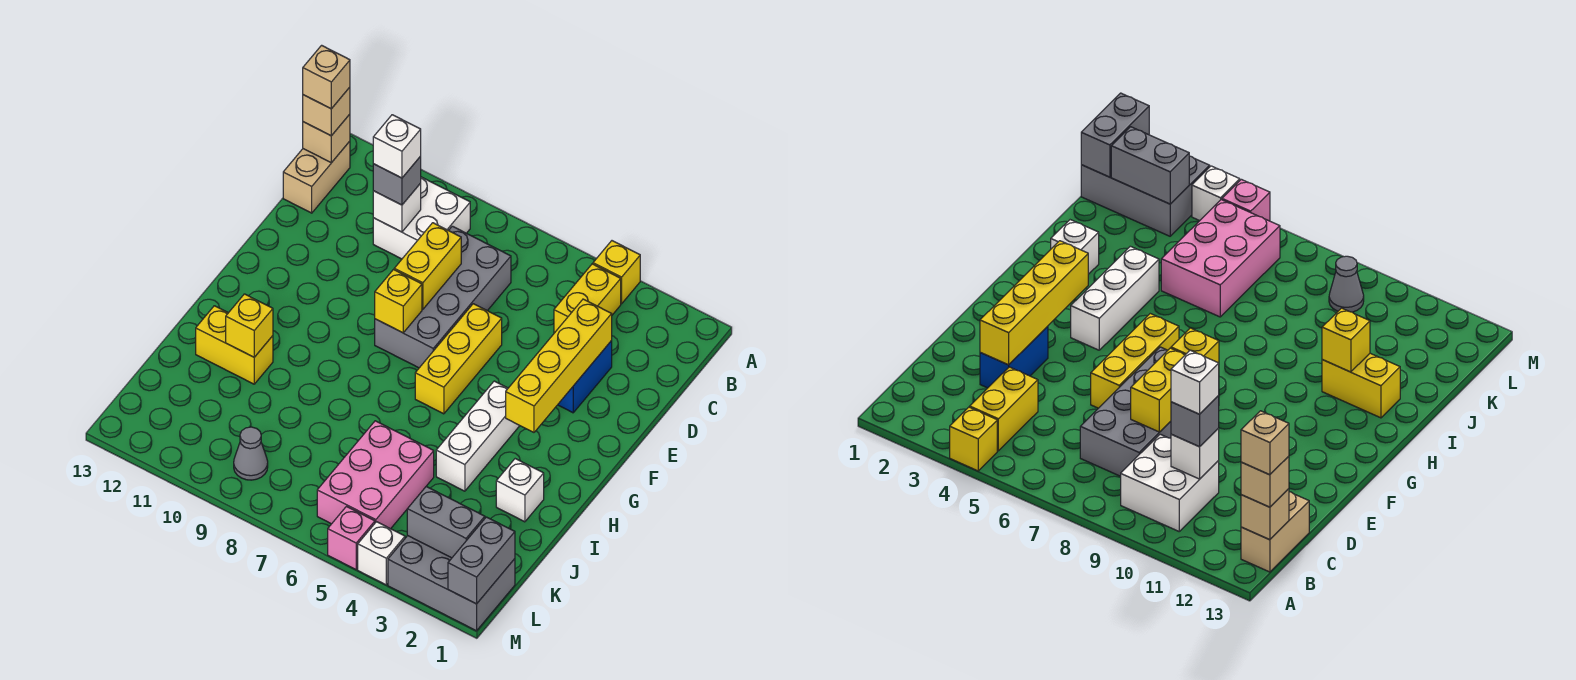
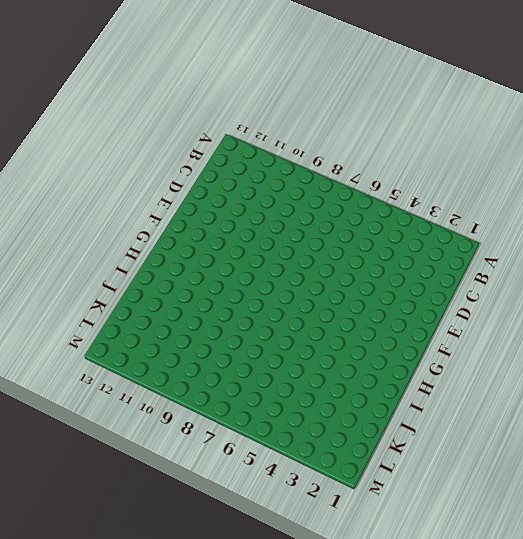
none -> yellow 1x1 brick [593,241,640,304]
none -> yellow 1x2 brick [554,264,621,333]
none -> white 2x2 brick [373,177,470,259]

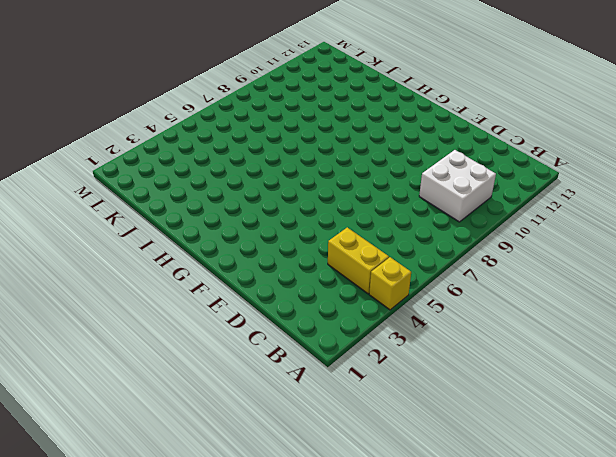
none -> tan 1x2 brick [283,141,350,213]
none -> grey 2x4 brick [375,226,511,368]
none -> blue 1x2 brick [558,341,612,413]

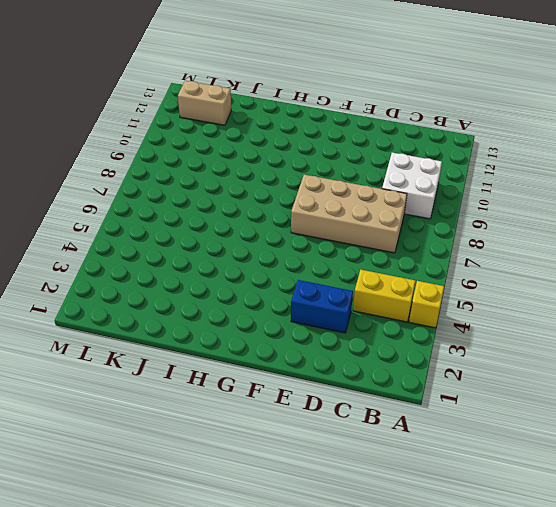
tan 2x4 brick [291,175,407,253] -> grey 2x4 brick [375,226,511,368]
tan 1x2 brick [178,81,231,125] -> tan 1x2 brick moved to [283,141,350,213]
none -> yellow 1x3 brick [415,304,502,414]
none -> white 1x3 brick [436,381,520,491]
none -> white 1x1 brick [496,459,544,522]

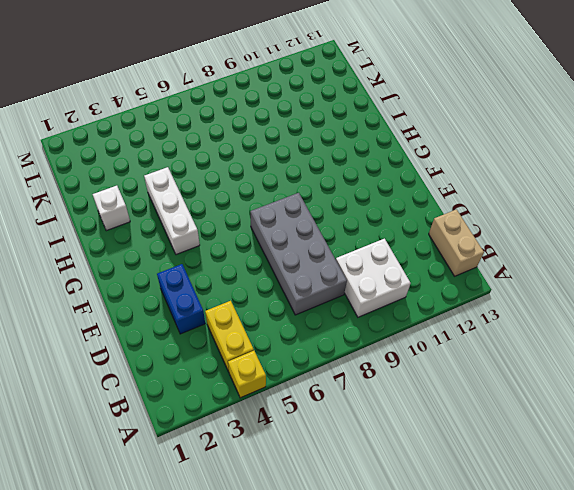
none -> yellow 1x3 brick [415,304,502,414]
none -> yellow 1x2 brick [196,306,273,384]
none -> pink 2x3 brick [317,421,434,529]

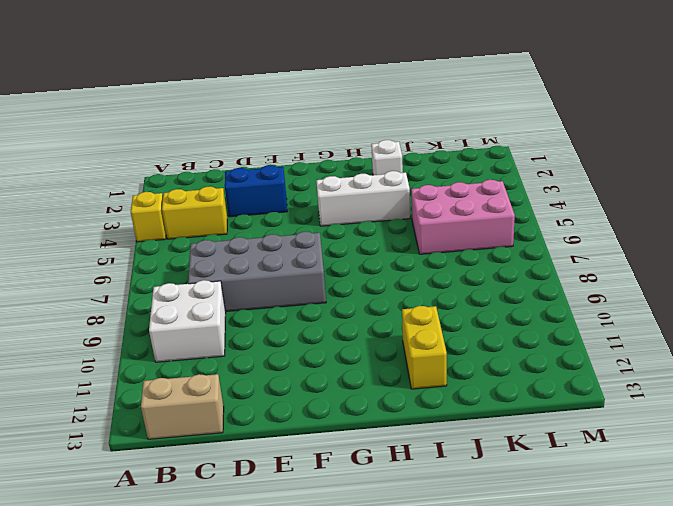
none -> yellow 1x3 brick [415,304,502,414]
none -> grey 2x3 brick [388,536,515,631]
none -> grey 1x1 cone [234,427,268,480]

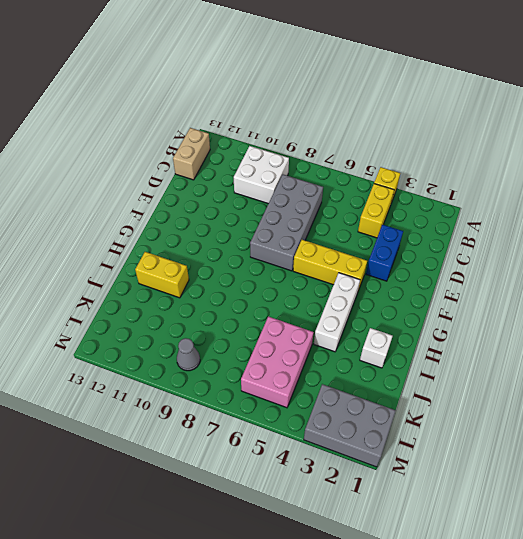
yellow 1x3 brick [293,240,367,290] -> yellow 1x3 brick turned to [415,304,502,414]
none -> white 1x1 brick [358,522,405,585]
none -> pink 1x1 brick [328,507,375,569]
none -> tan 1x1 brick [303,114,350,163]

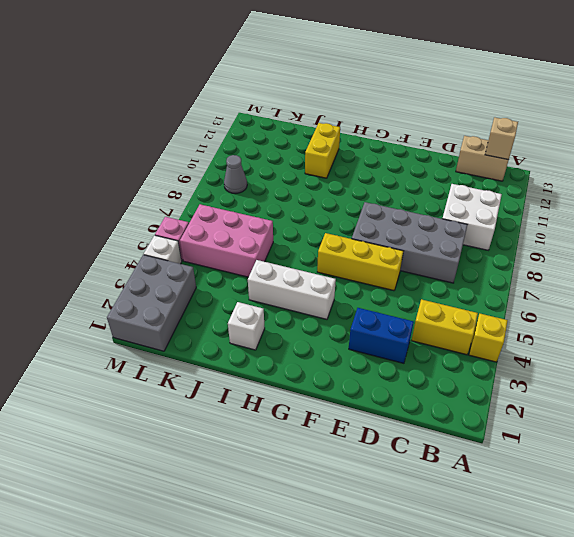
none -> white 1x1 brick [373,183,421,232]
none -> yellow 1x4 brick [506,299,612,432]
none -> yellow 1x2 brick [394,223,461,309]

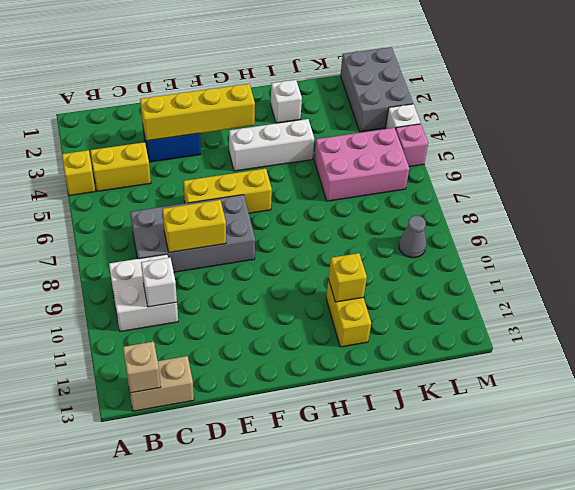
none -> yellow 1x1 brick [375,270,422,333]
none -> grey 1x2 brick [448,517,515,604]
none -> grey 1x2 brick [407,487,485,558]

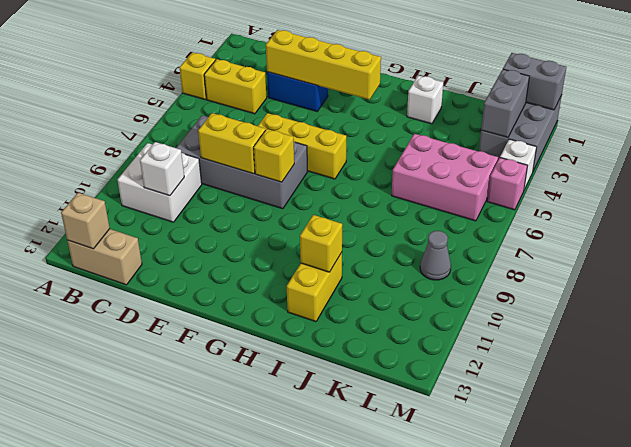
none -> white 1x3 brick [436,381,520,491]
none -> tan 1x1 brick [303,87,350,136]
none -> grey 1x1 brick [373,156,421,205]

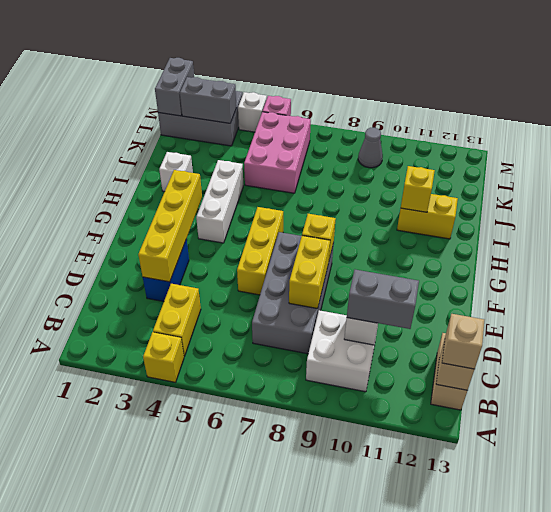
grey 1x2 brick [347,270,419,329] -> grey 1x1 brick [373,156,421,205]
none -> tan 1x1 brick [303,45,350,109]
none -> white 1x1 brick [373,115,421,178]

